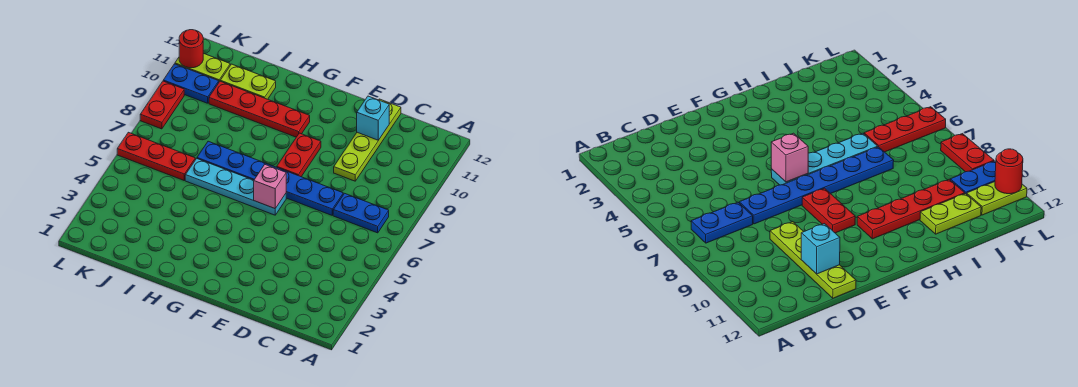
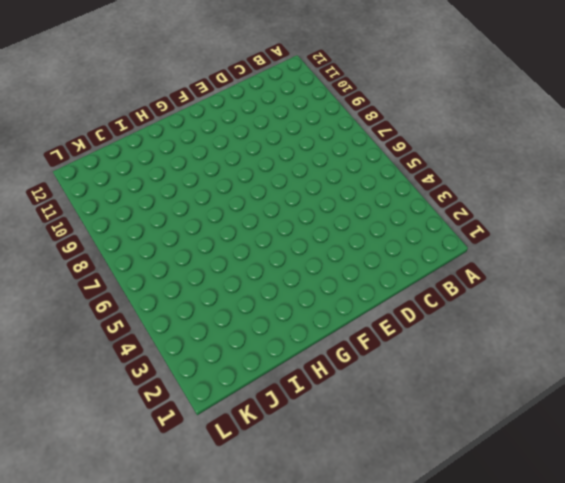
none -> blue 1x2 plate [333,193,389,233]
none -> blue 1x6 plate [197,141,343,215]
none -> lime 1x4 plate [334,99,401,181]

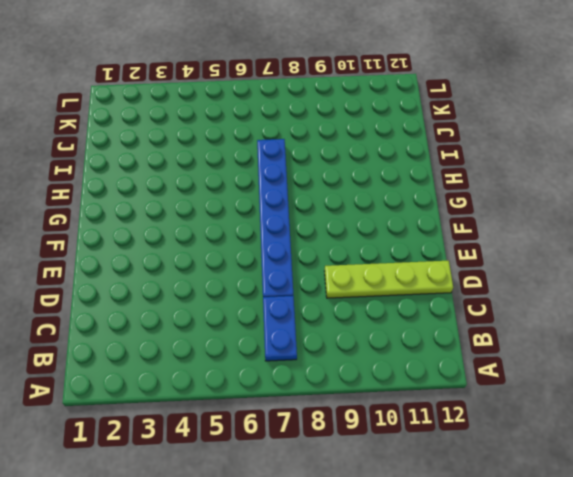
none -> cyan 1x4 plate [185,158,286,215]
none -> red 1x2 plate [277,133,321,177]
none -> red 1x4 plate [209,81,310,137]

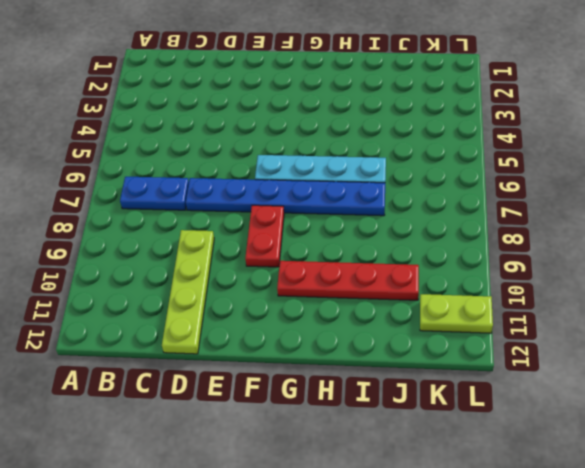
none -> lime 1x2 plate [220,64,276,99]
none -> red 1x3 plate [117,132,195,180]
none -> blue 1x2 plate [163,64,219,103]

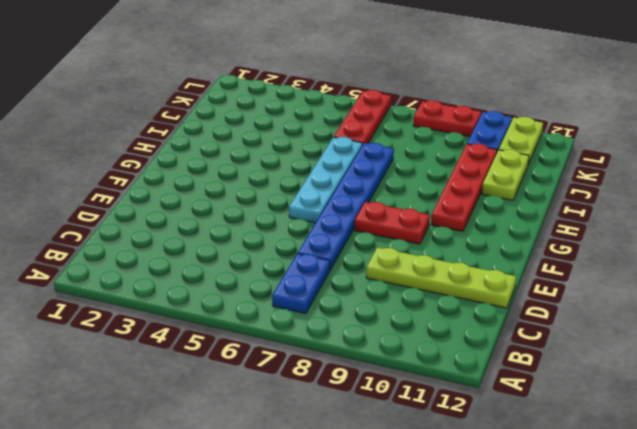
none -> cyan 1x1 brick [357,96,389,140]
none -> pink 1x1 brick [254,165,286,209]
none -> red 1x1 round brick [179,30,203,68]

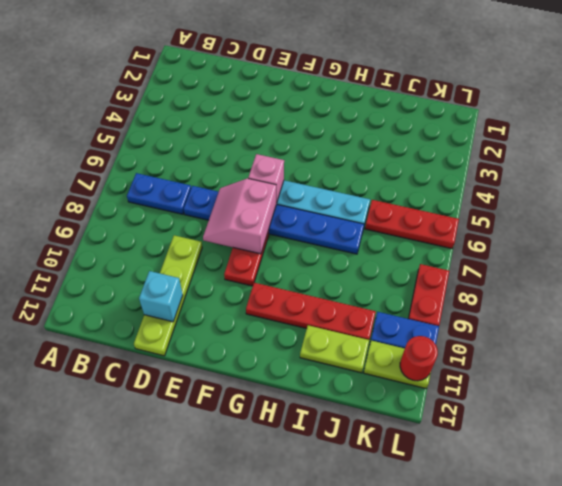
pink 2x2 slope [203,178,276,254] -> none

